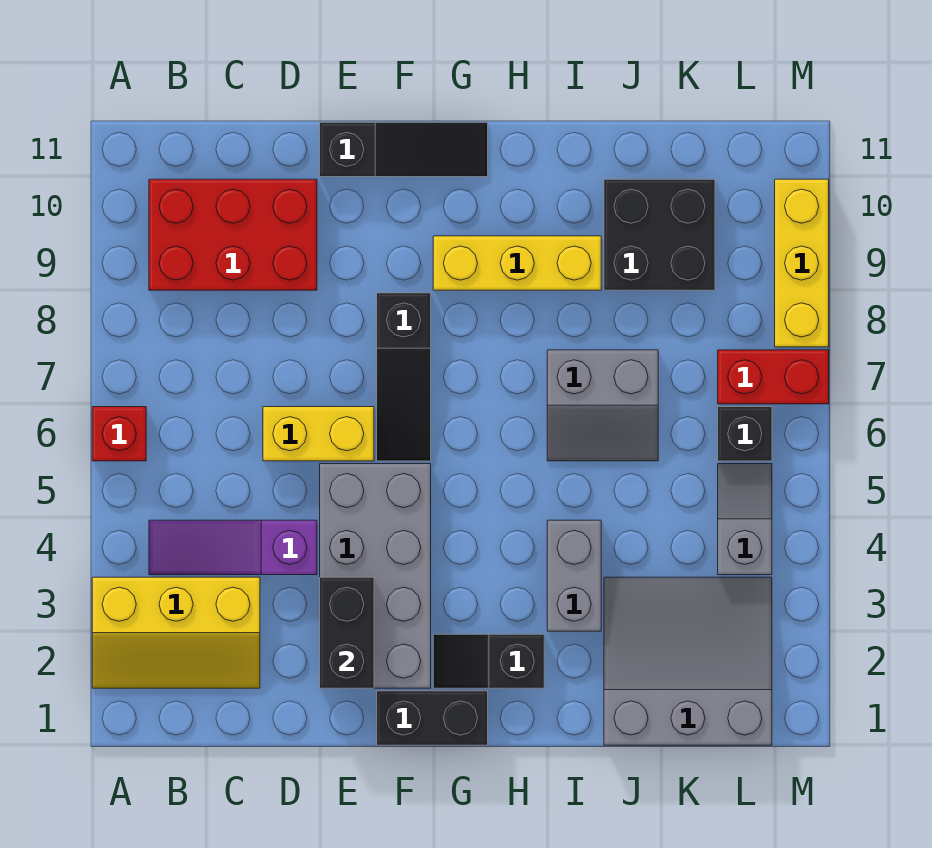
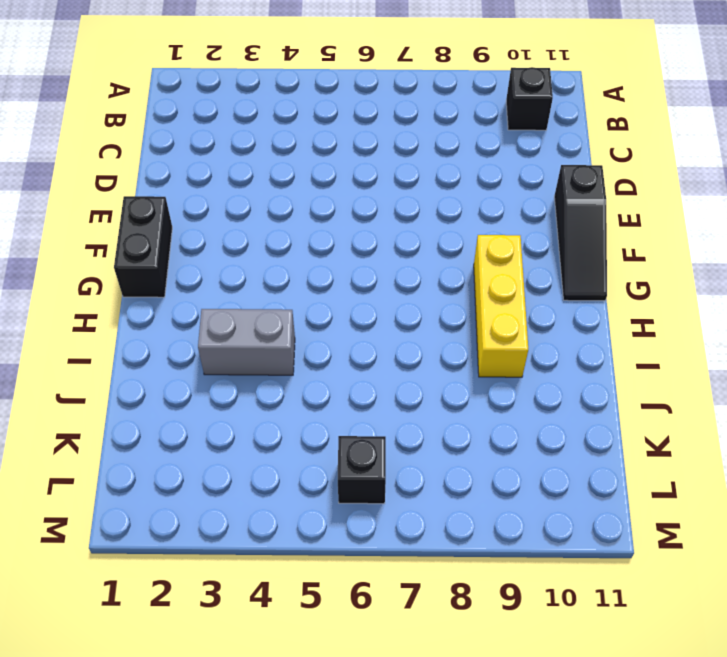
black 1x1 brick [506,67,553,130] -> red 2x3 brick [149,179,317,290]
none -> yellow 2x3 slope [92,577,260,688]
none -> red 1x1 brick [92,407,146,461]
none -> purple 1x3 slope [149,520,317,575]

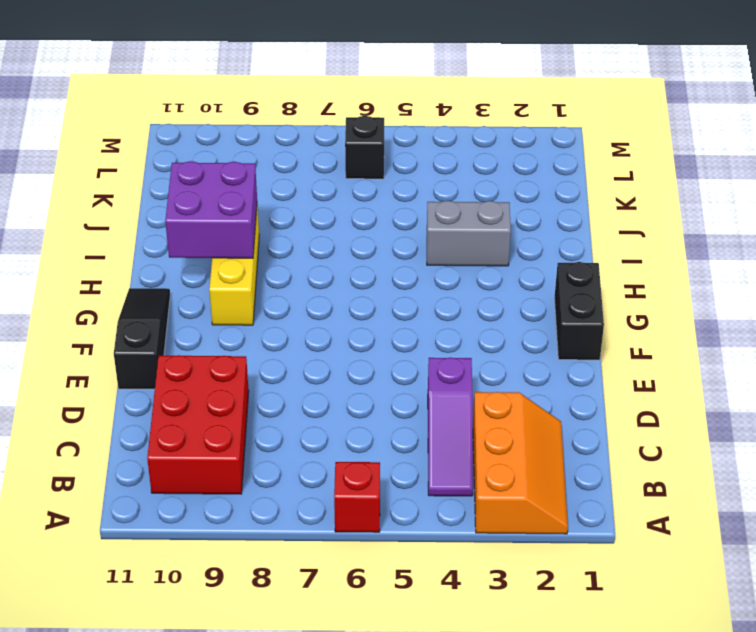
orange 2x3 slope [473,392,568,534] -> yellow 2x3 slope [92,577,260,688]
purple 2x2 brick [165,161,257,258] -> none
none -> yellow 1x2 brick [263,407,374,461]
none -> grey 2x4 brick [320,464,431,688]
none -> black 1x3 slope [377,293,431,461]

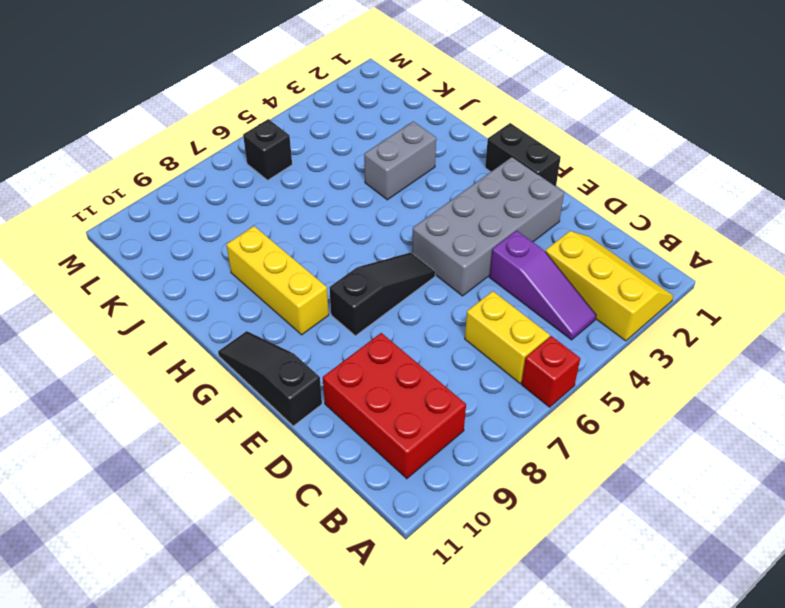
yellow 1x2 brick [465,291,550,383] -> yellow 1x2 brick moved to [263,407,374,461]
none -> black 1x2 slope [433,634,544,688]
none -> grey 2x2 slope [547,350,658,461]
none -> grey 3x3 slope [604,577,772,745]

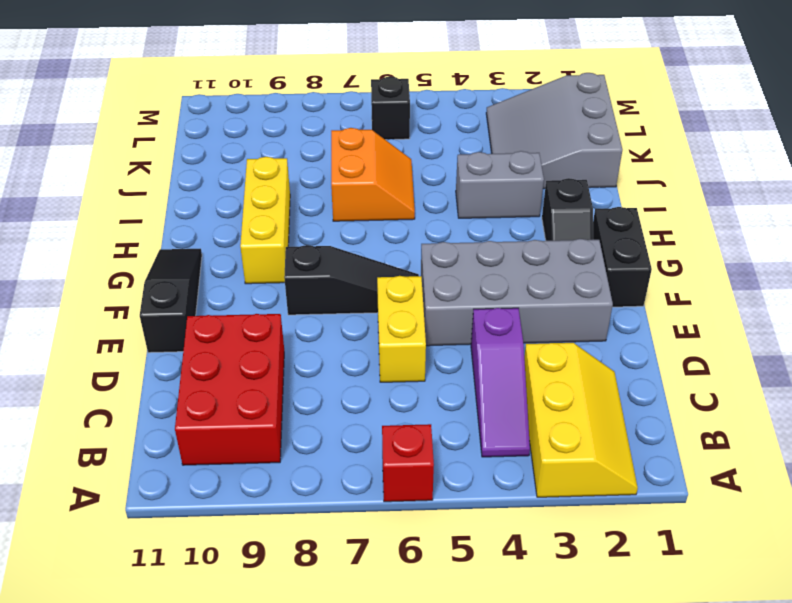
orange 2x2 slope [331,128,415,221] -> grey 2x2 slope [547,350,658,461]
none -> black 2x2 brick [604,179,715,290]
none -> grey 1x2 slope [718,464,772,575]
none -> red 1x2 brick [718,350,829,404]

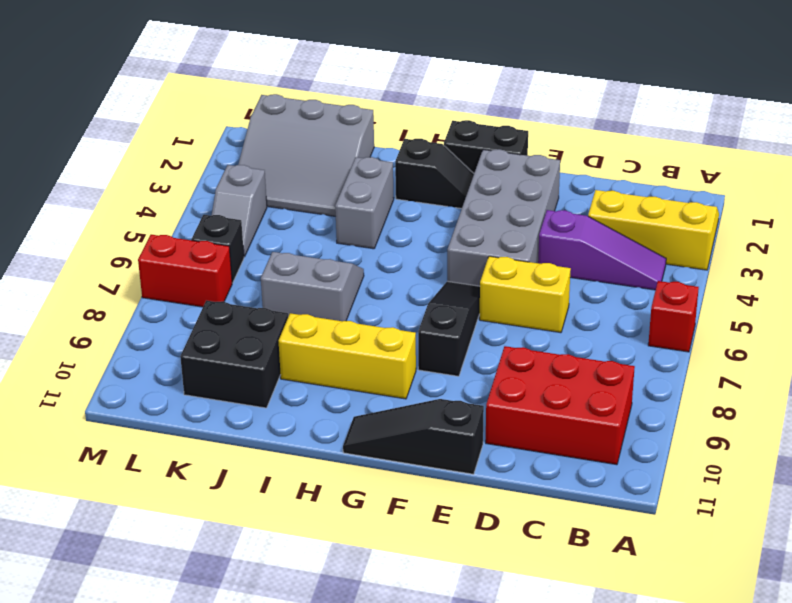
none -> yellow 1x3 brick [775,179,829,347]
none -> black 1x2 brick [320,577,374,688]

